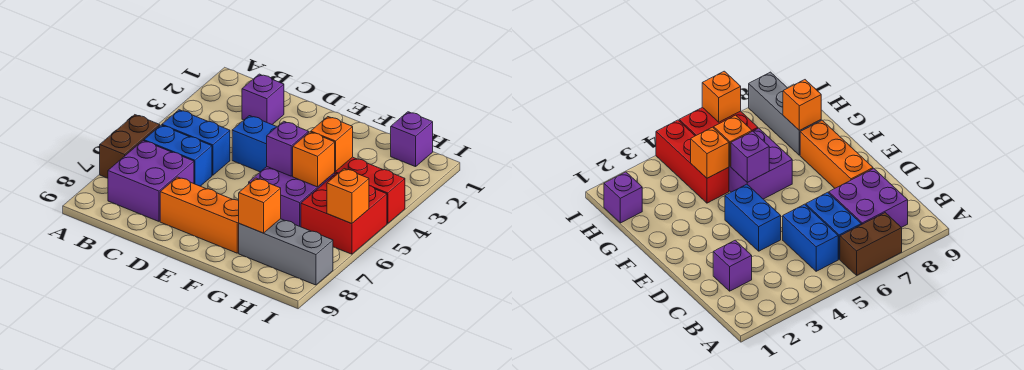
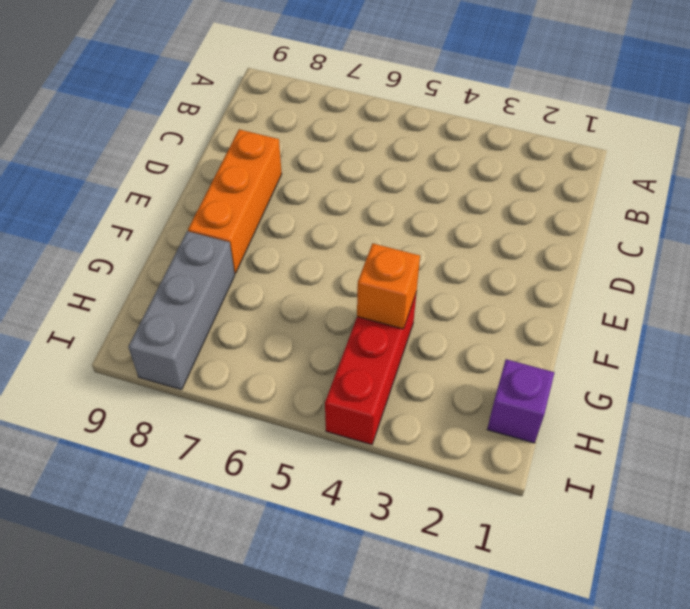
none -> brown 1x2 brick [100,115,160,178]
none -> blue 1x2 brick [162,110,230,175]
none -> blue 1x2 brick [144,125,212,186]

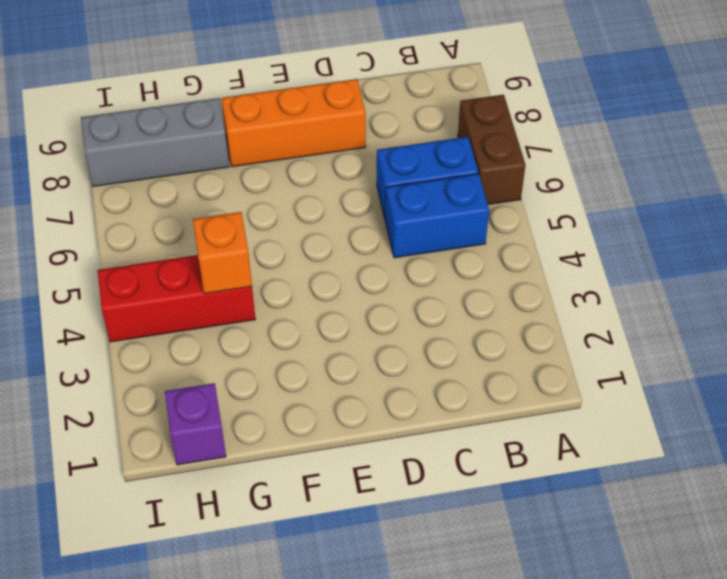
none -> purple 2x2 brick [108,141,194,221]
none -> purple 1x1 brick [242,74,284,125]
none -> blue 1x2 brick [232,116,277,172]

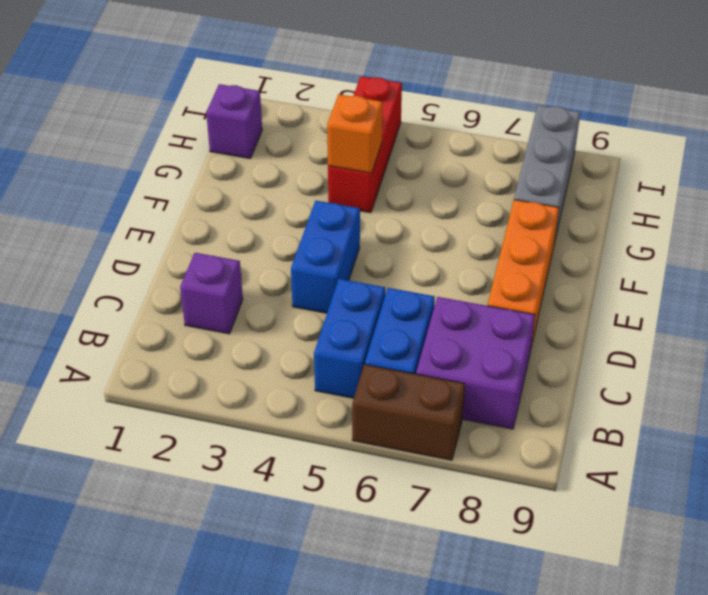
none -> purple 2x2 brick [249,167,335,227]
none -> red 2x2 brick [301,173,387,254]
none -> purple 1x1 brick [267,121,309,176]

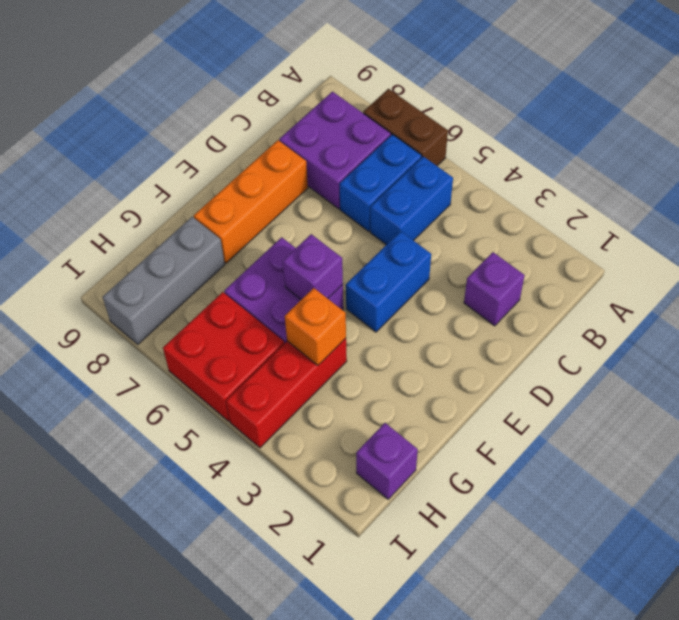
none -> orange 1x1 brick [293,132,335,187]
none -> orange 1x1 brick [239,178,281,233]
none -> orange 1x1 brick [327,169,369,224]

